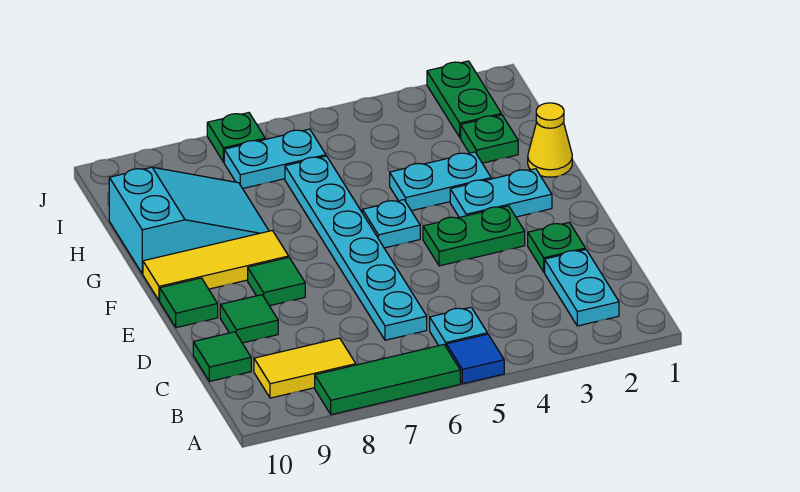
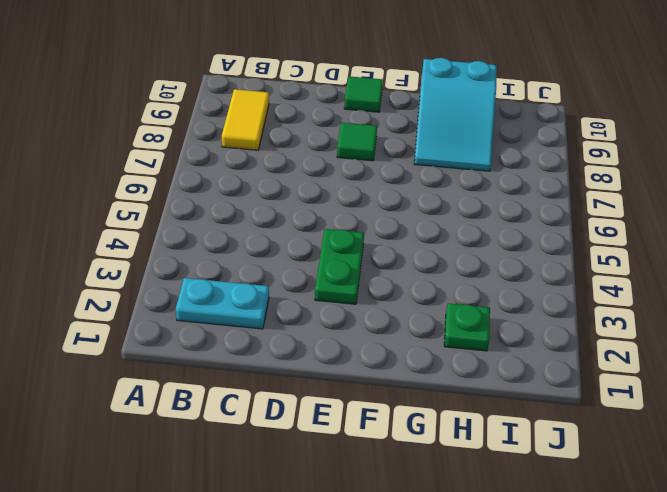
none -> blue 1x1 tile [446,334,504,384]
none -> green 1x3 tile [315,345,460,415]
none -> cyan 1x1 plate [430,307,487,346]

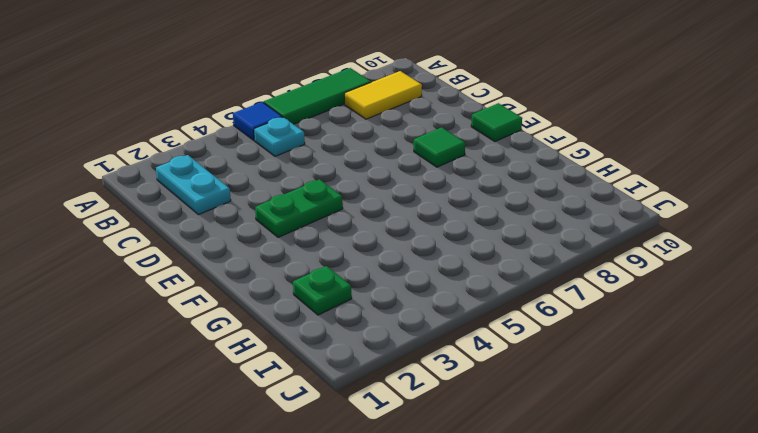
none -> cyan 1x6 plate [285,156,427,340]
none -> green 1x1 tile [193,332,251,381]
none -> green 1x1 plate [528,223,585,272]

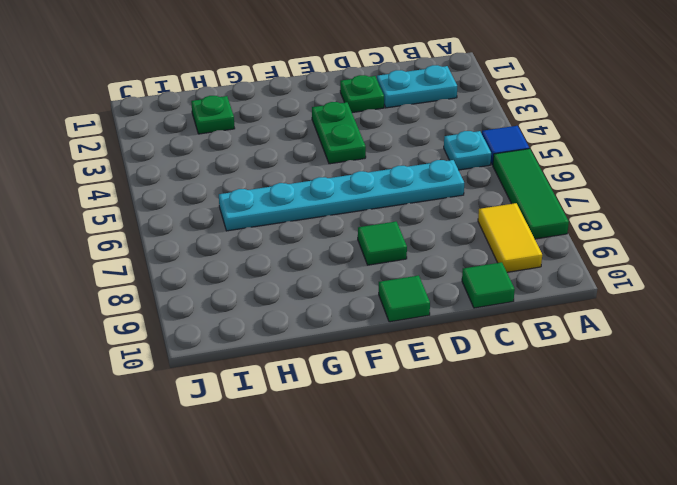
none -> green 1x1 tile [220,295,278,343]
none -> cyan 1x2 plate [450,169,552,217]
none -> cyan 1x1 plate [362,200,420,248]

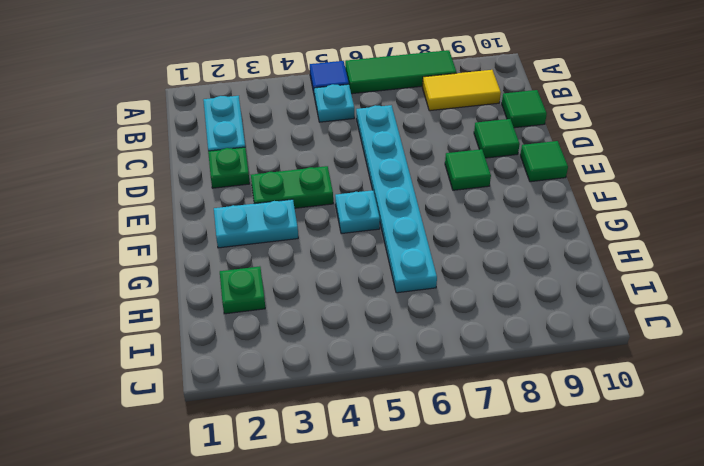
none -> yellow 1x3 tile [143,231,289,301]
none -> yellow 1x1 cone [528,103,572,177]
none -> cyan 1x2 plate [390,152,491,211]

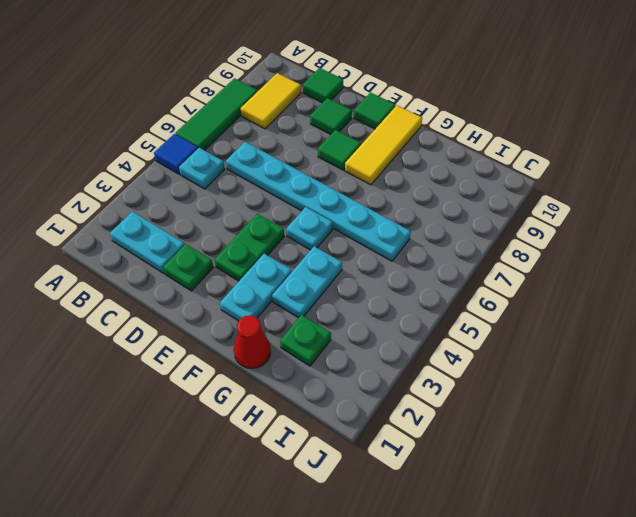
red 1x1 cone [234,315,271,368] -> yellow 1x1 cone [528,103,572,177]
none -> cyan 2x3 slope [109,167,269,274]
none -> green 1x2 plate [427,61,501,138]
none -> cyan 1x2 plate [224,129,326,189]

